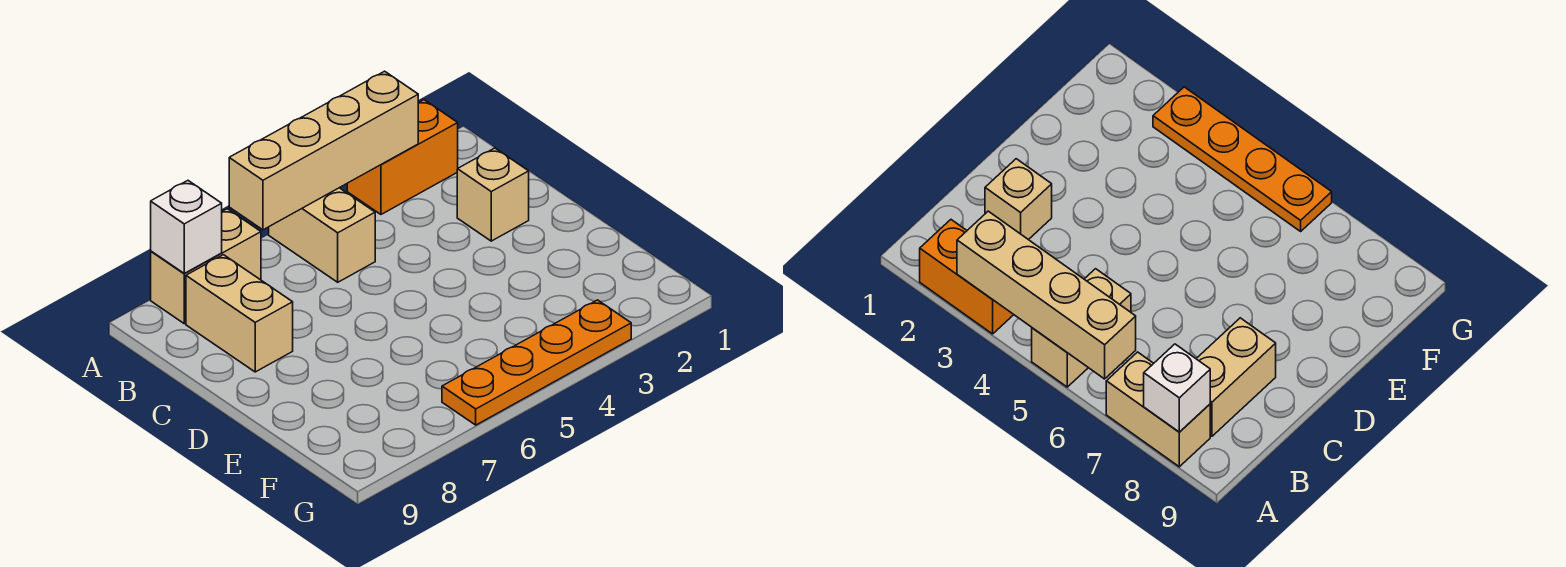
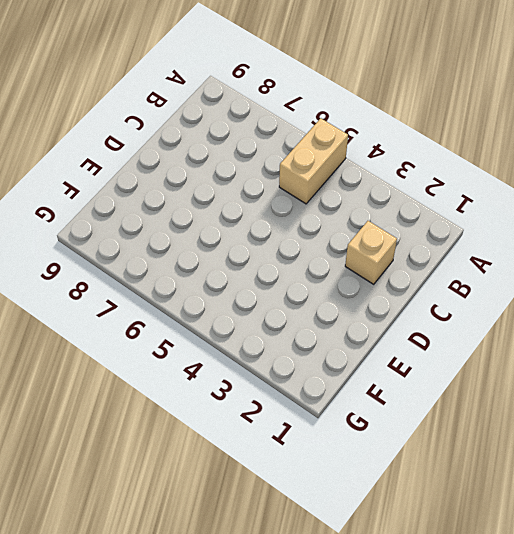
none -> orange 1x2 brick [347,100,458,214]
none -> tan 1x2 brick [151,209,261,324]

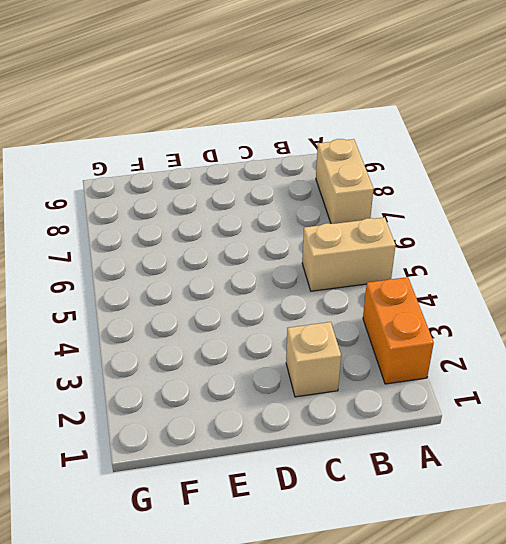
none -> tan 1x2 brick [186,255,293,372]
none -> orange 1x4 plate [442,300,631,425]

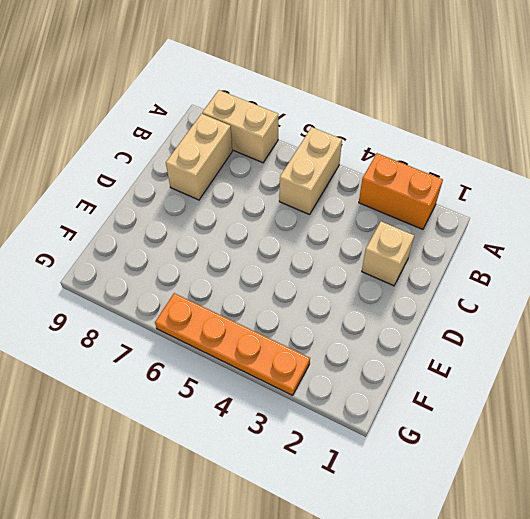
none -> tan 1x4 brick [229,71,418,230]
none -> white 1x1 brick [151,181,222,273]

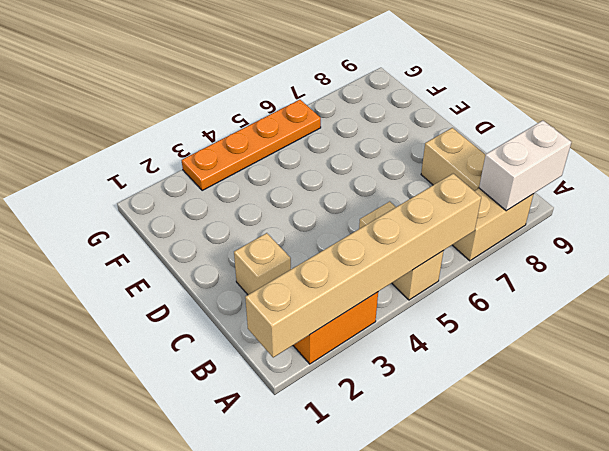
tan 1x6 brick [245,174,481,358] -> tan 1x4 brick [229,71,418,230]
white 1x2 brick [479,121,571,211] -> white 1x1 brick [151,181,222,273]

